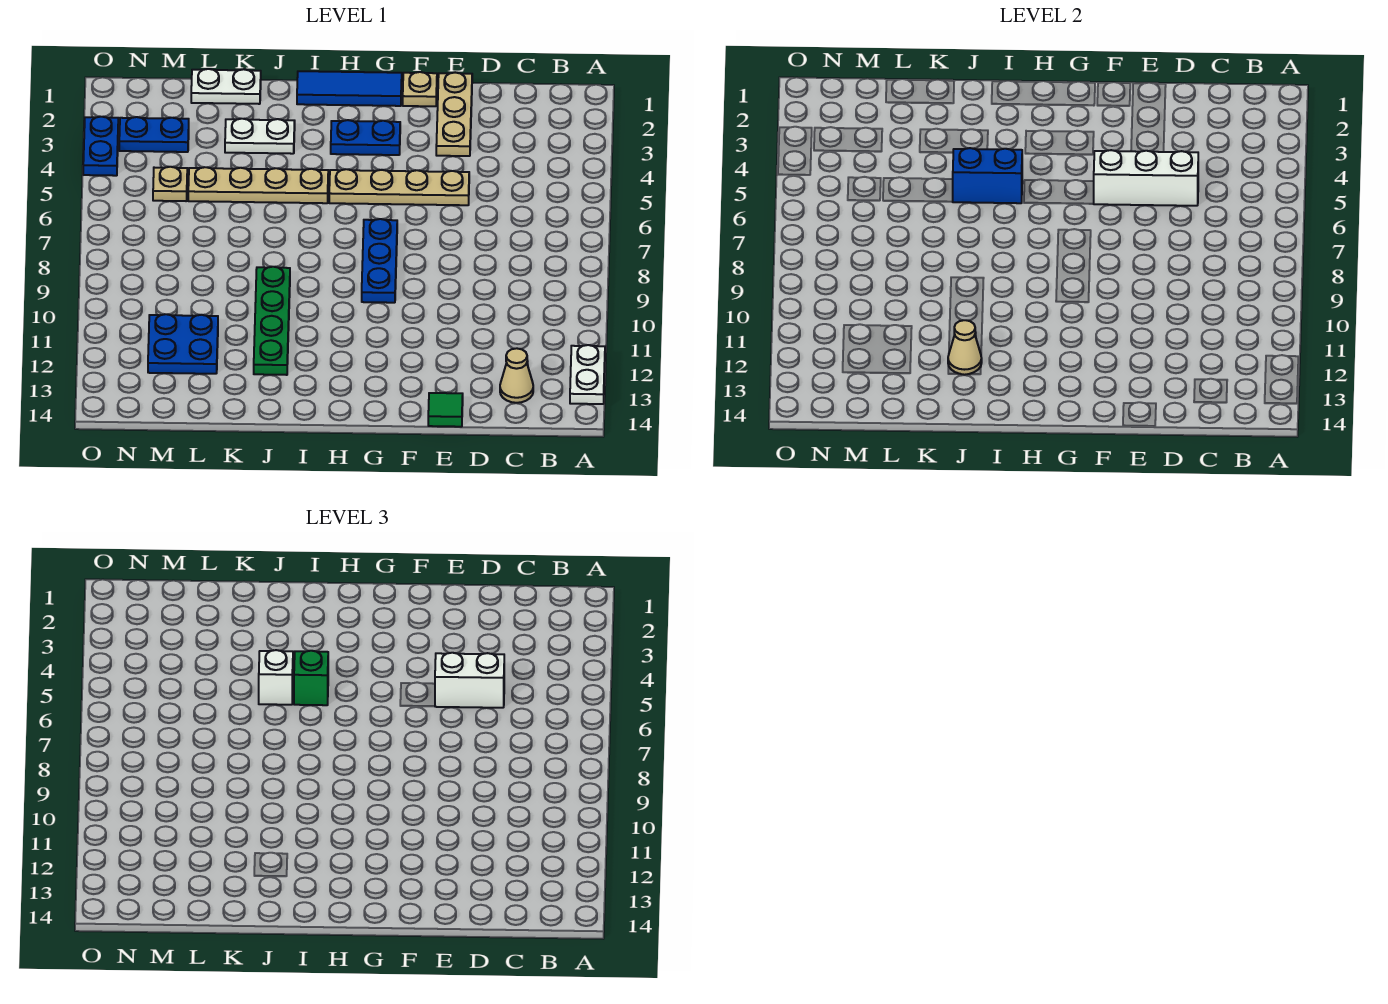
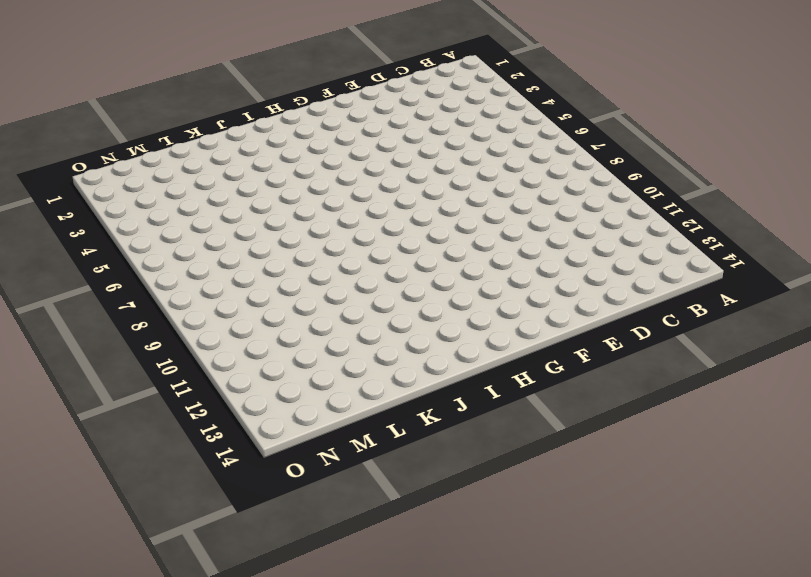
none -> white 1x2 plate [570,345,605,404]
none -> tan 1x1 cone [500,348,533,403]
none -> tan 1x3 plate [436,73,472,156]

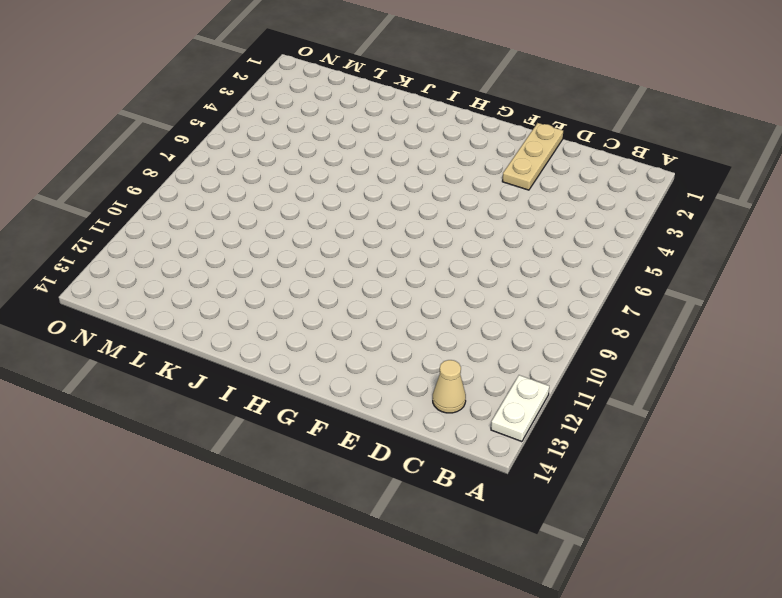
none -> tan 1x4 plate [329,169,469,205]
none -> green 1x1 tile [428,393,463,427]
none -> tan 1x1 plate [403,72,437,106]

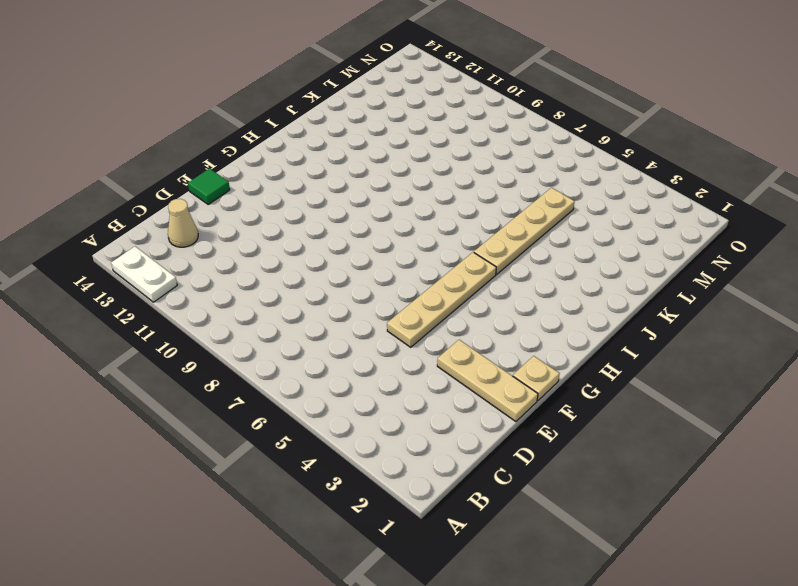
none -> blue 1x3 tile [297,71,402,106]
none -> blue 1x2 plate [331,120,400,155]
none -> blue 1x3 plate [362,219,397,303]

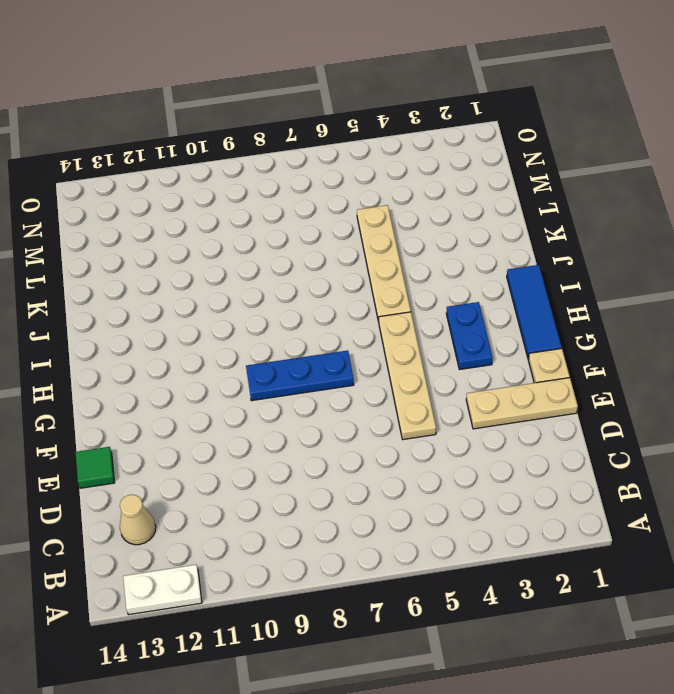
none -> white 1x2 plate [225,119,295,154]
none -> green 1x4 plate [254,267,290,375]
none -> white 1x2 plate [191,69,261,104]

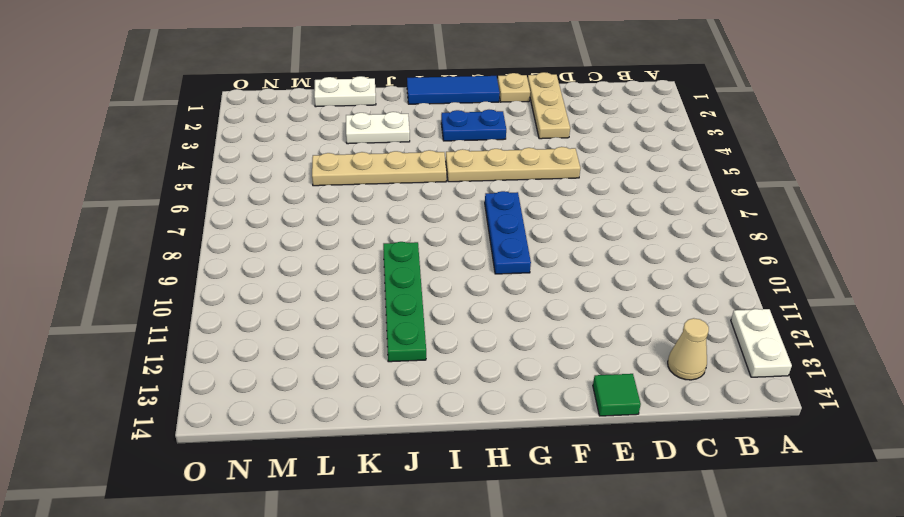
none -> blue 2x2 plate [148,314,218,374]
none -> blue 1x2 plate [119,117,189,152]
none -> tan 1x1 plate [153,167,187,201]

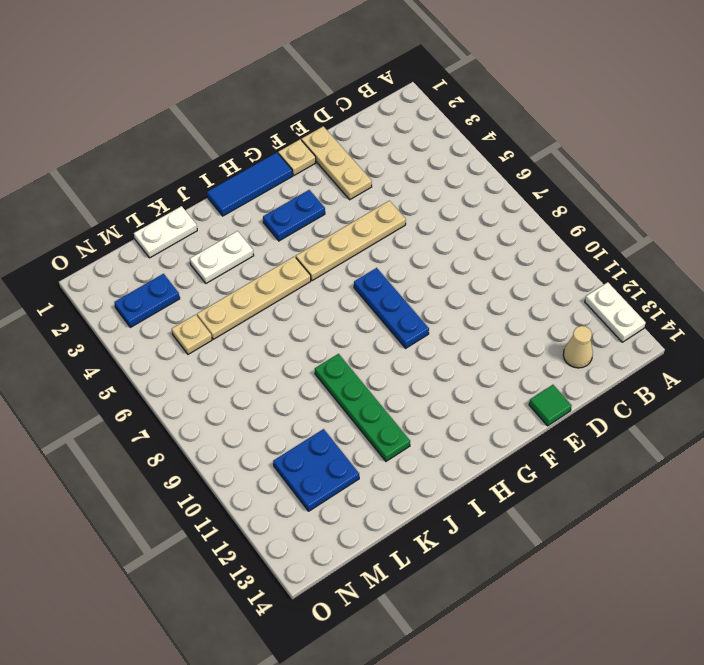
none -> blue 1x2 plate [83,117,118,176]
none -> white 1x3 brick [1094,150,1198,206]
none -> blue 1x2 brick [953,148,1022,203]

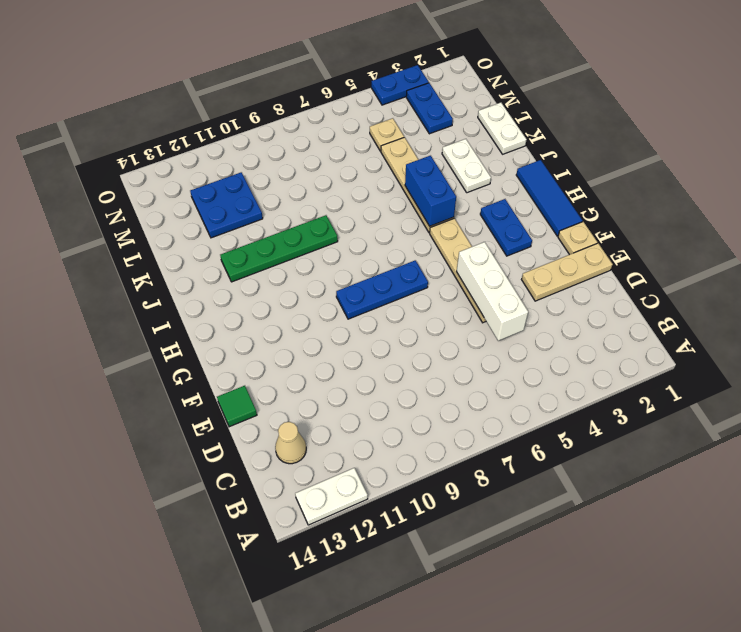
none -> tan 1x1 cone [948,320,982,375]
none -> white 1x2 brick [435,653,504,708]
none -> green 1x1 brick [294,651,328,705]

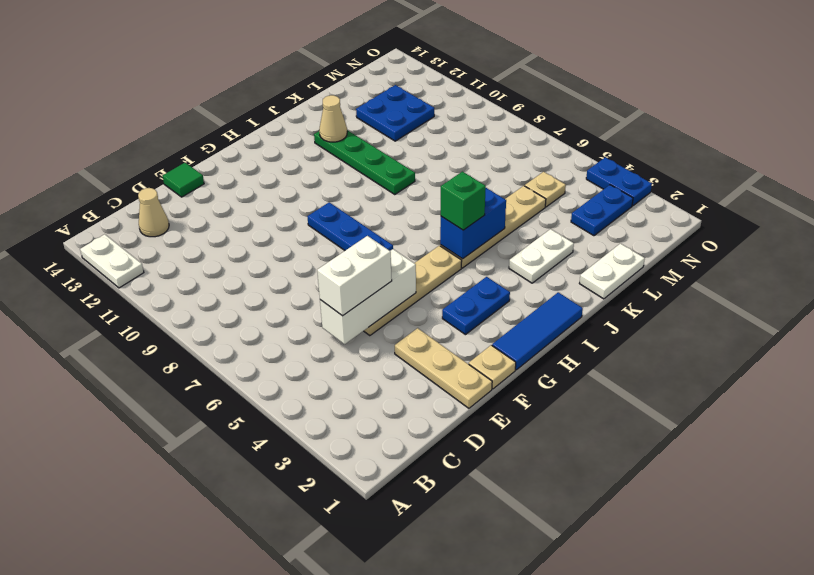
none -> white 1x1 brick [259,650,293,705]

